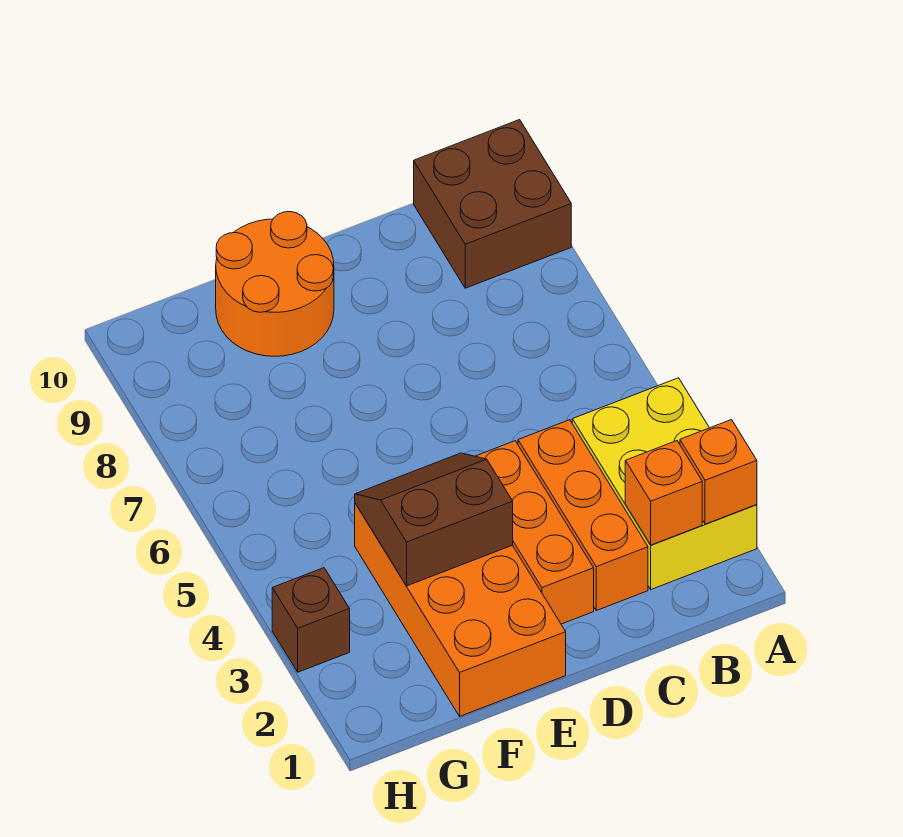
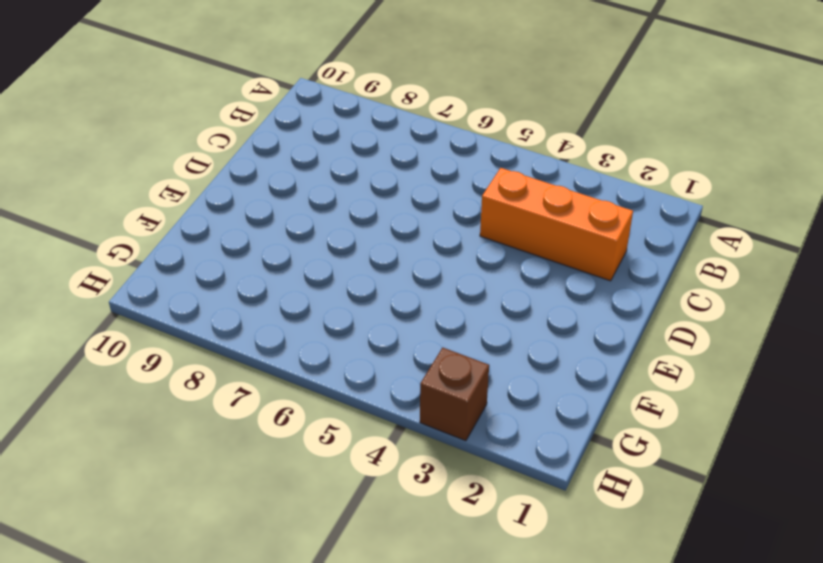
none -> yellow 2x3 brick [572,378,757,589]
none -> brown 2x2 brick [414,120,571,288]

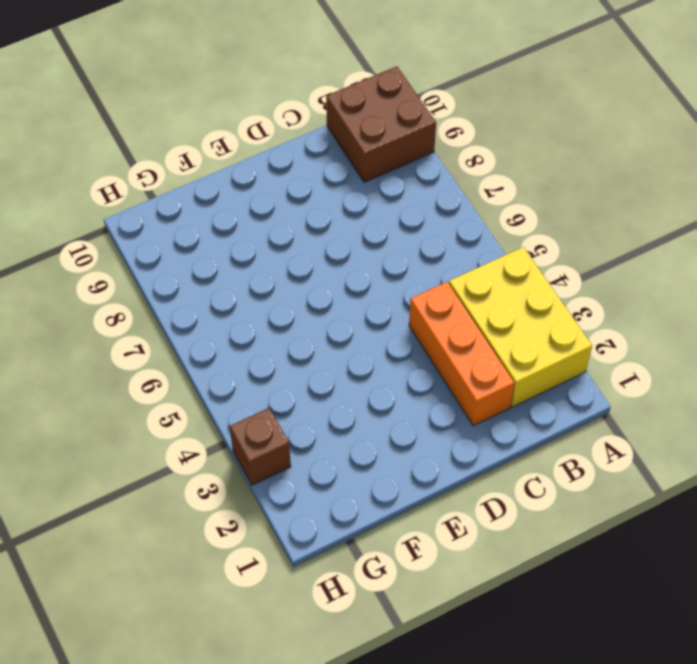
none -> orange 1x3 brick [476,441,594,624]
none -> orange 2x4 brick [355,503,566,716]

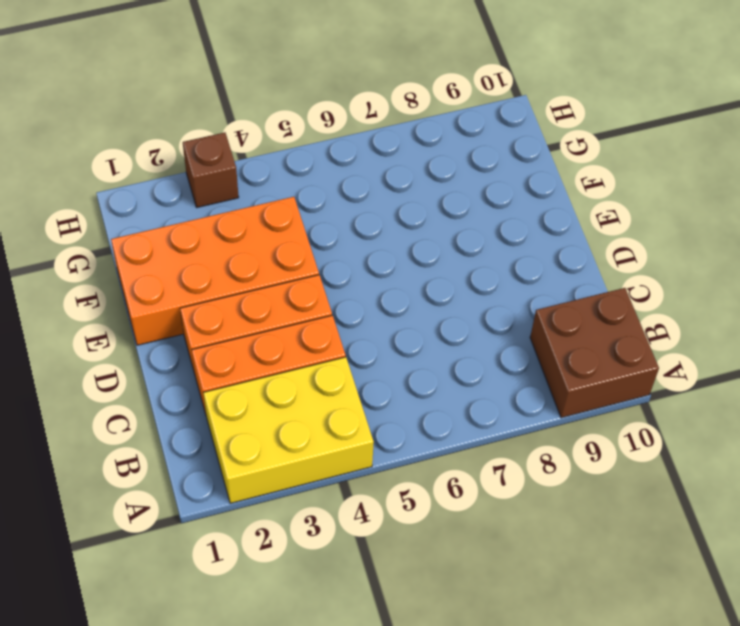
none -> orange 2x2 round brick [216,212,334,356]
none -> orange 1x1 brick [680,420,757,524]

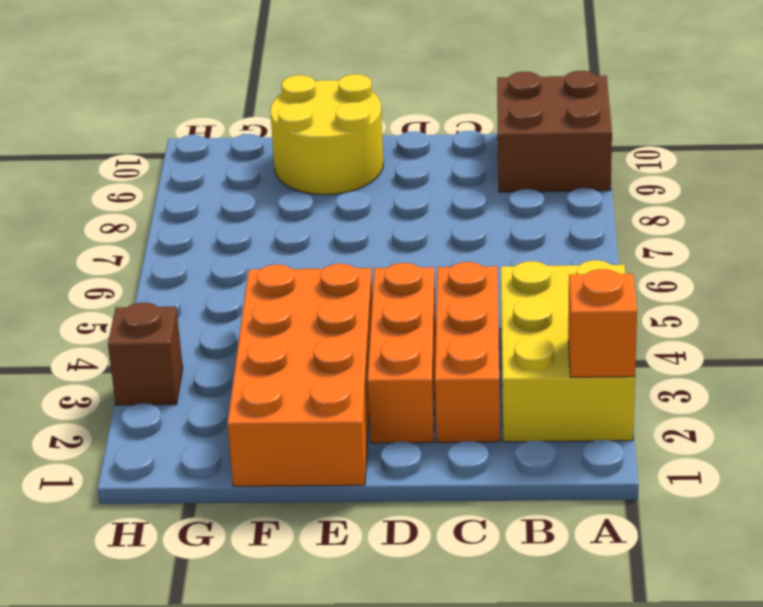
yellow 2x2 round brick [270,74,383,195] -> orange 2x2 round brick [216,212,334,356]
none -> orange 1x1 brick [625,441,702,545]
none -> brown 2x2 slope [355,453,513,586]

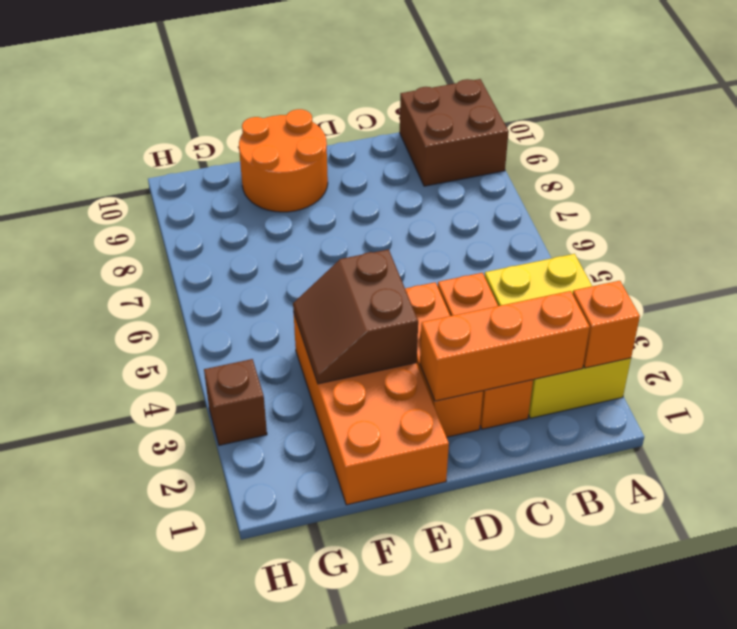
orange 1x3 brick [420,291,590,401] -> orange 1x1 brick [625,441,702,545]
brown 2x2 slope [293,249,418,384] -> brown 2x2 slope turned to [355,453,513,586]

